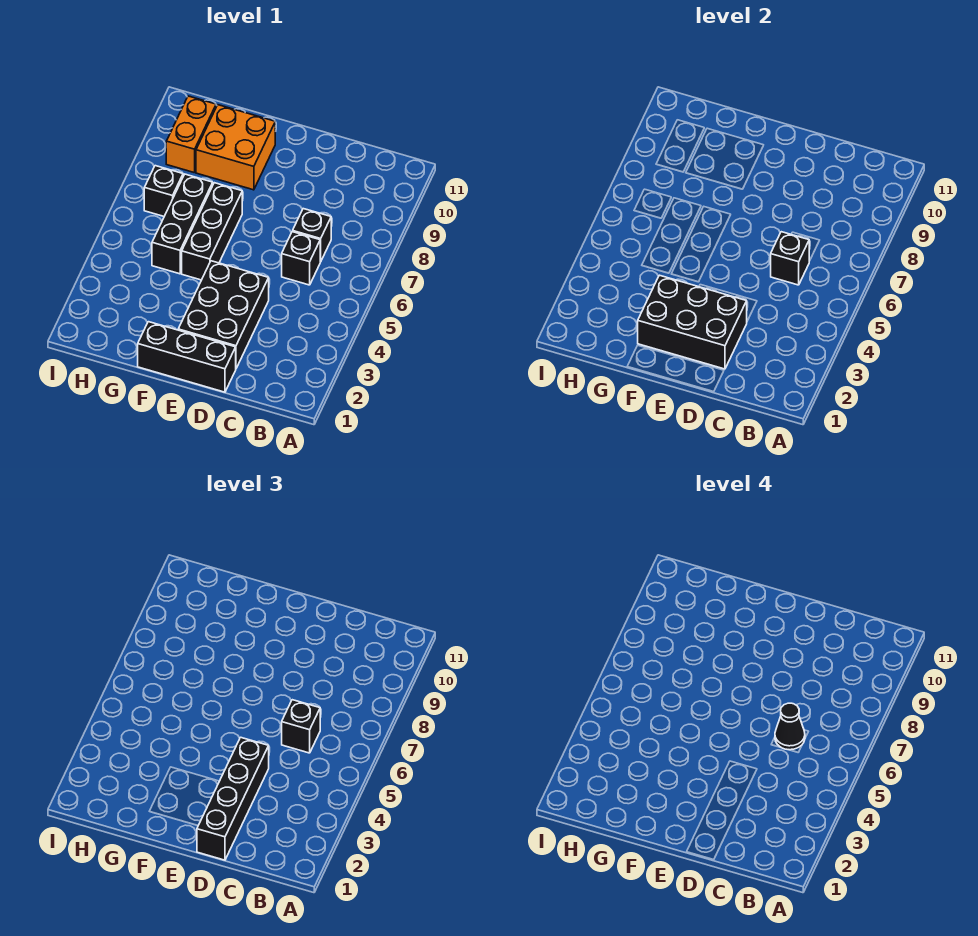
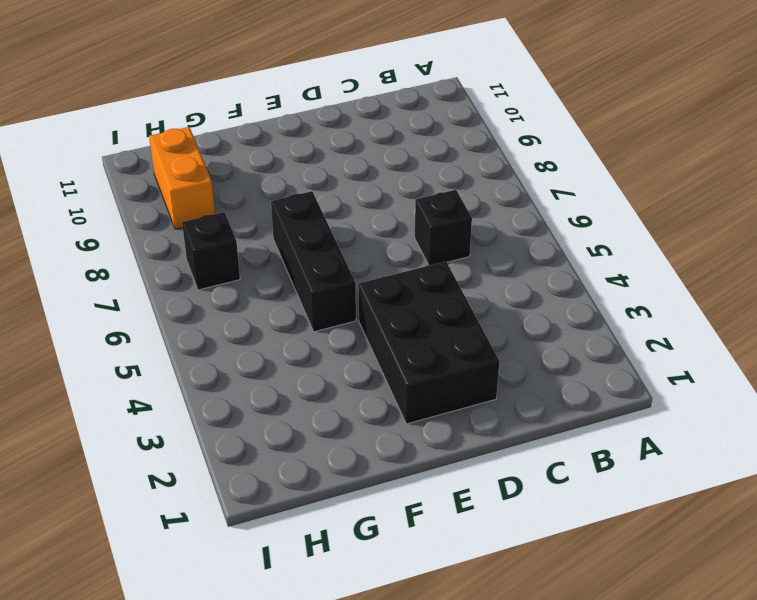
none -> black 1x1 brick [293,209,331,262]
none -> black 1x3 brick [138,322,236,392]
none -> orange 2x2 brick [196,105,275,190]

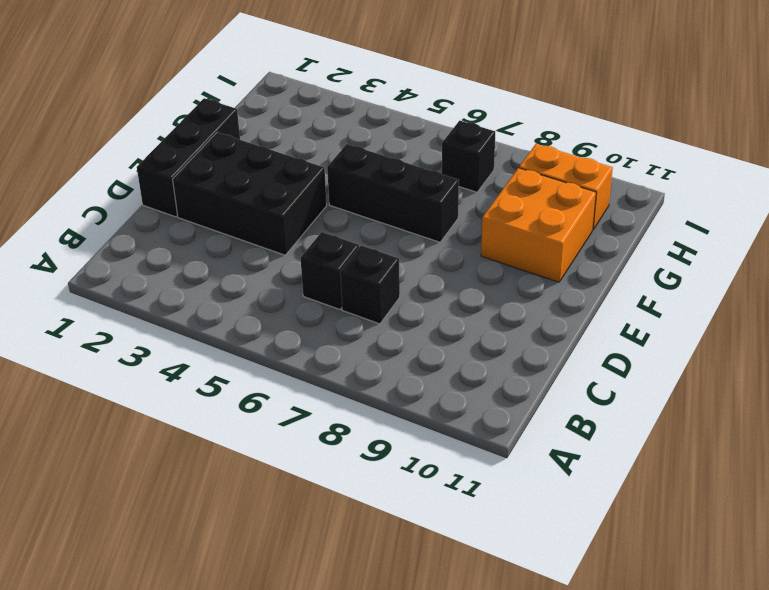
none -> black 1x3 brick [152,174,213,274]
none -> black 1x1 brick [771,232,809,285]
none -> black 2x3 brick [638,275,747,369]

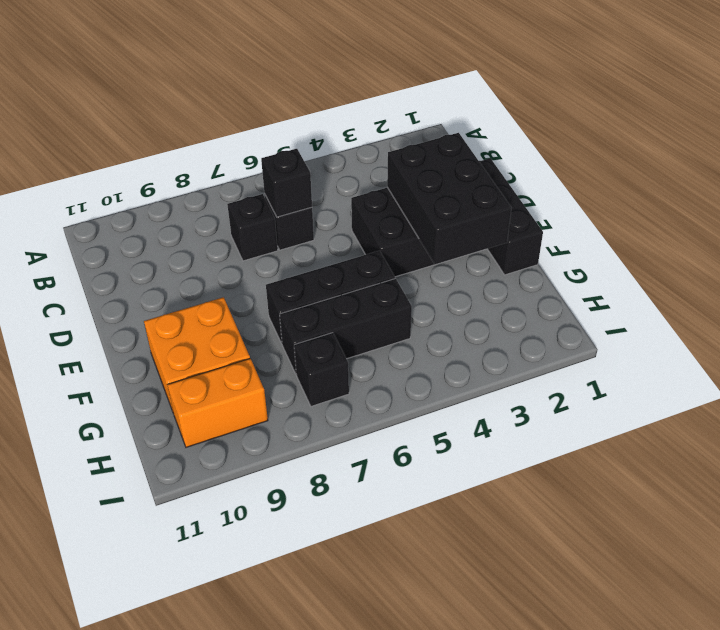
none -> black 1x1 brick [282,700,320,753]
none -> black 1x4 brick [197,737,269,860]
none -> black 1x1 cone [775,703,805,750]

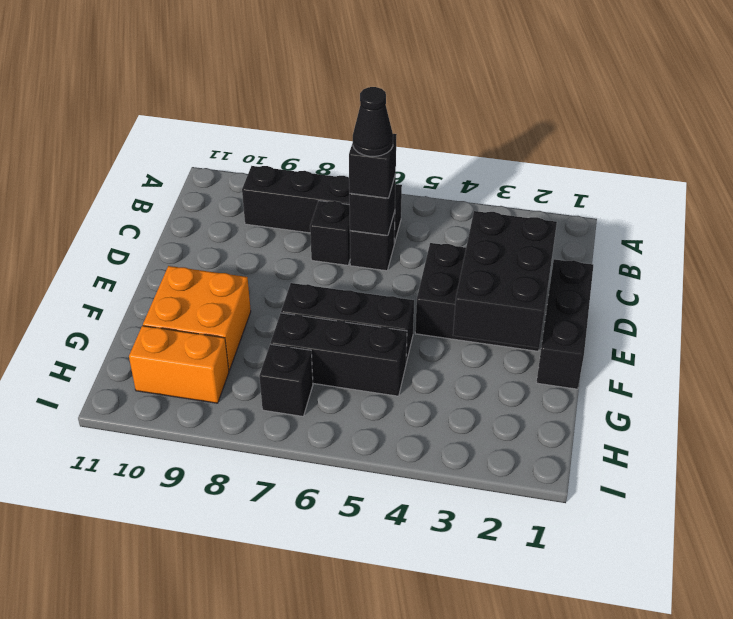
black 1x4 brick [242,166,402,244] -> black 1x4 brick moved to [197,737,269,860]

